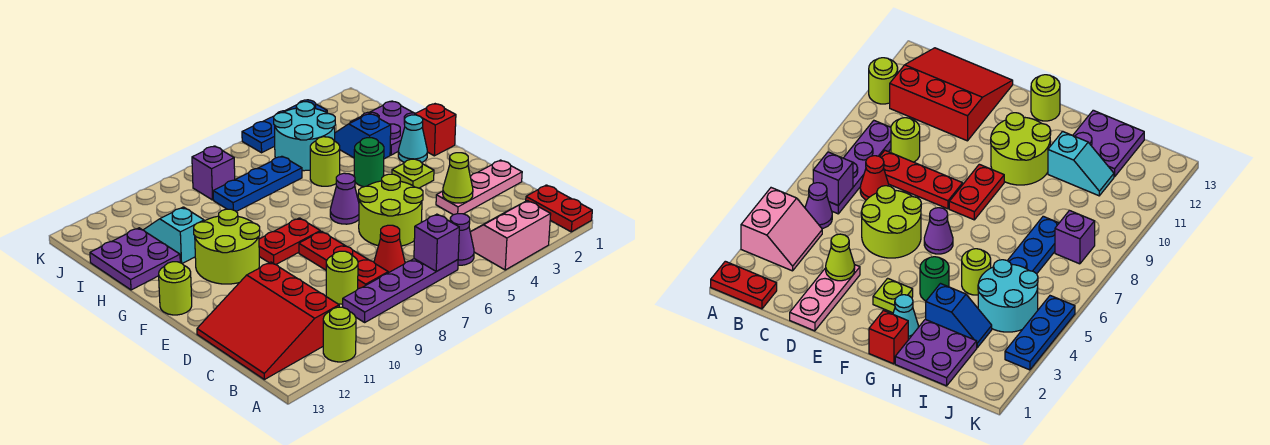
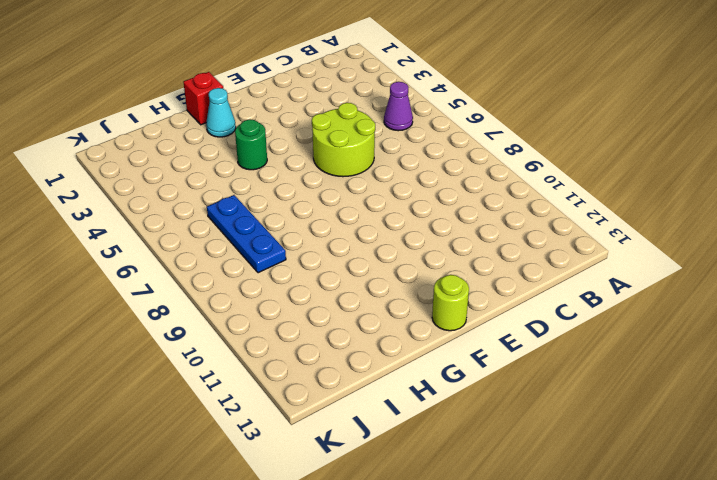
none -> red 1x2 plate [526,185,592,232]
none -> pink 2x2 slope [470,201,551,270]
none -> lime 1x1 round brick [323,307,356,362]
none -> purple 1x4 plate [343,259,458,322]

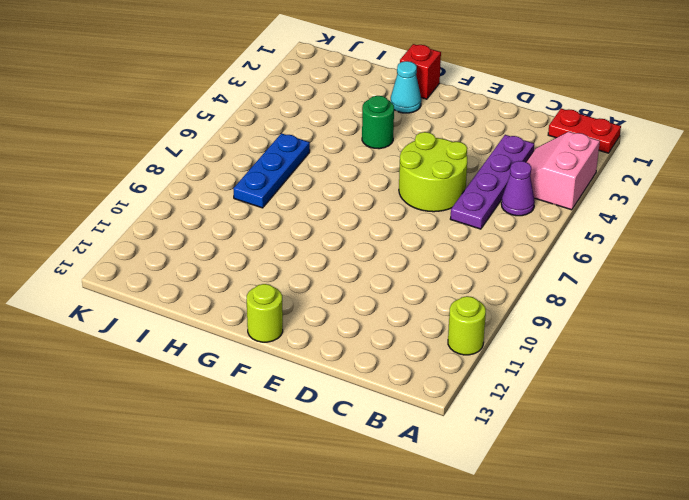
purple 1x4 plate [450,135,534,229] -> purple 1x4 plate moved to [343,259,458,322]
none -> red 3x3 slope [197,262,339,380]
none -> red 1x1 cone [374,225,405,272]
none -> red 1x3 plate [299,231,389,289]
none -> lime 1x1 round brick [326,251,358,304]

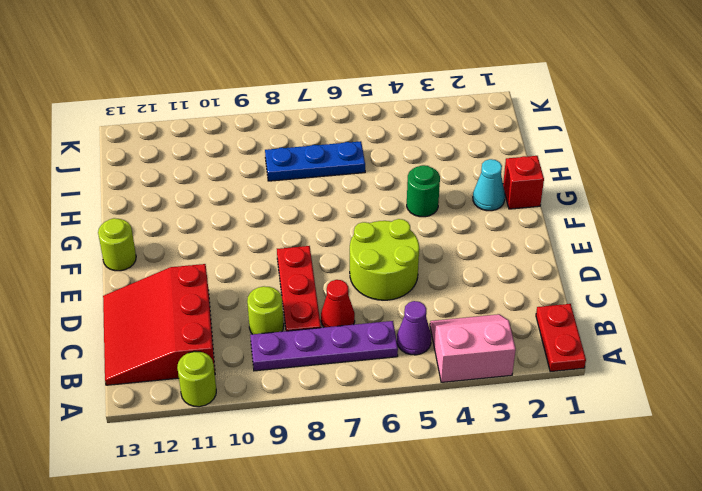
none -> pink 1x3 plate [436,160,522,215]
none -> lime 1x1 plate [392,159,434,188]
none -> purple 1x1 cone [330,173,359,224]
none -> red 1x2 plate [259,218,320,265]

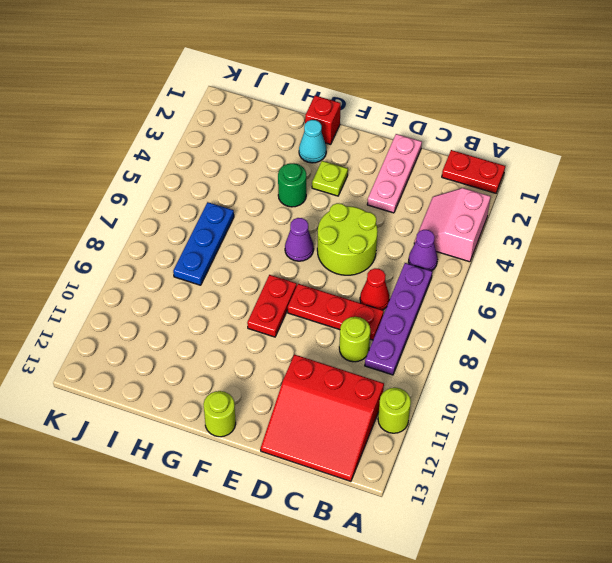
none -> lime 2x2 round brick [194,209,260,284]
none -> purple 2x2 plate [350,101,415,155]
none -> blue 1x2 slope [335,113,391,159]
none -> lime 1x1 round brick [310,137,340,186]

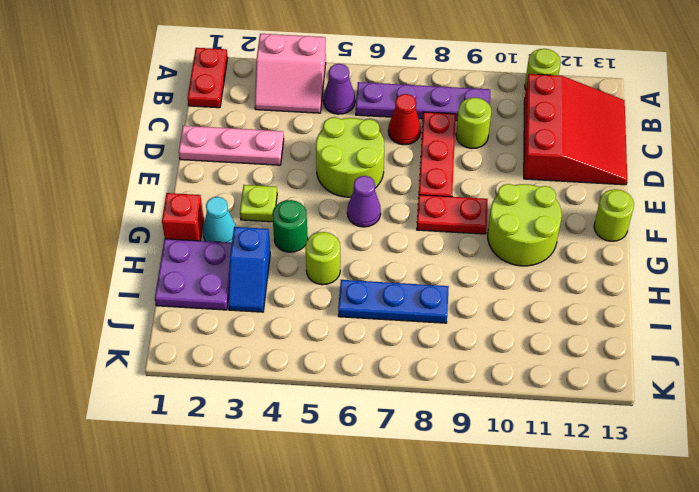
none -> cyan 1x2 slope [144,207,204,263]
none -> purple 2x2 plate [90,228,180,290]
none -> cyan 2x2 round brick [274,102,335,171]
none -> purple 1x1 brick [192,146,235,200]

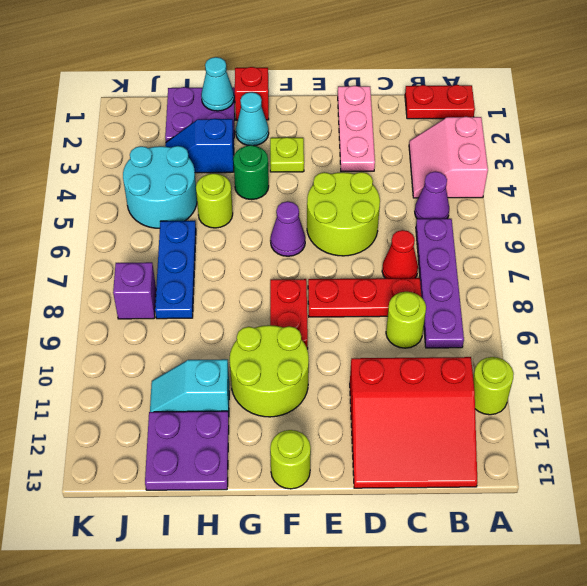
cyan 1x1 cone [201,57,234,111] -> none
none -> blue 1x3 plate [242,100,327,153]
none -> purple 1x1 brick [414,214,459,271]
none -> lime 1x1 cone [443,153,473,203]

